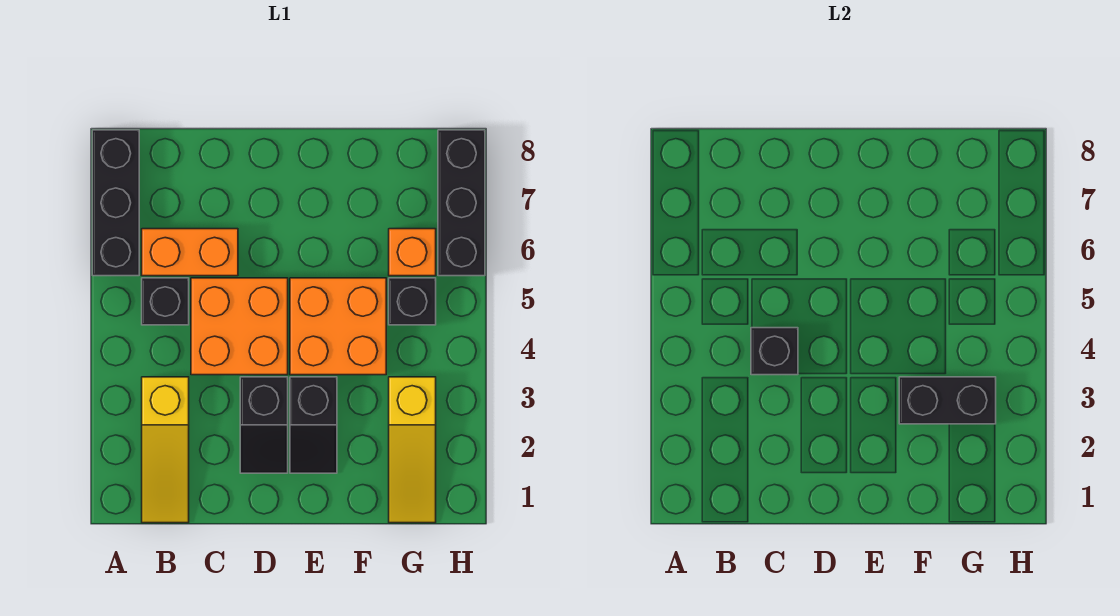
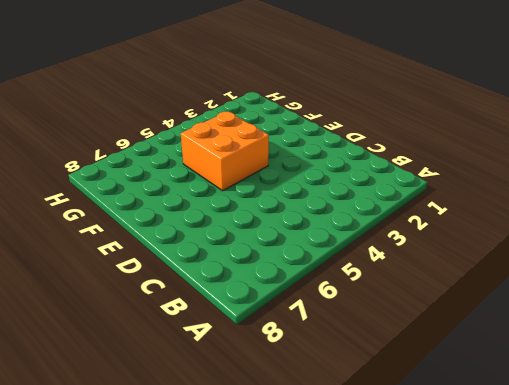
none -> black 1x3 brick [92,130,139,276]
none -> yellow 1x3 slope [142,377,189,523]
none -> black 1x1 brick [142,278,189,325]

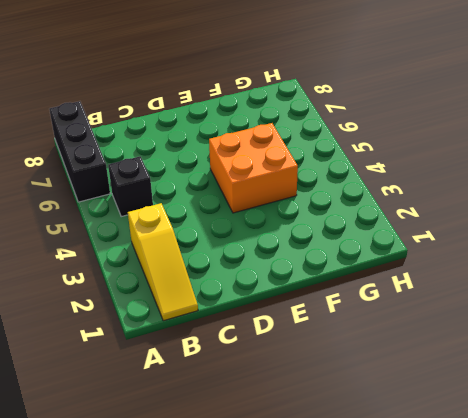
none -> orange 1x2 brick [142,229,238,276]
none -> orange 2x2 brick [191,278,288,375]
none -> black 1x2 slope [240,377,288,473]

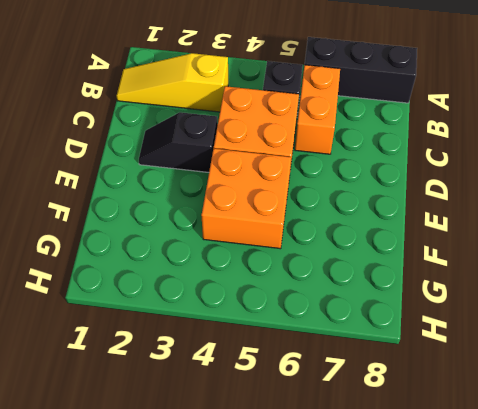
none -> black 1x2 slope [290,377,337,473]
none -> yellow 1x3 slope [389,377,436,523]
none -> black 1x1 brick [389,278,436,325]

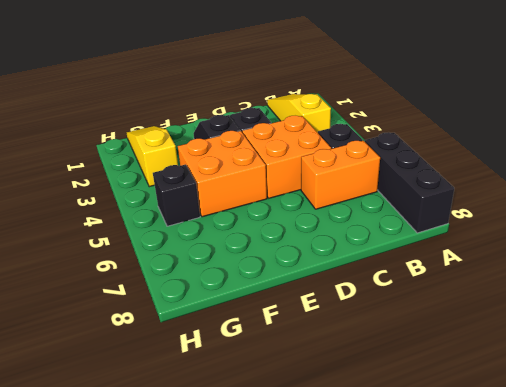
none -> orange 1x1 brick [389,229,436,276]
none -> black 1x3 brick [438,130,485,276]
none -> black 1x1 brick [751,328,798,375]

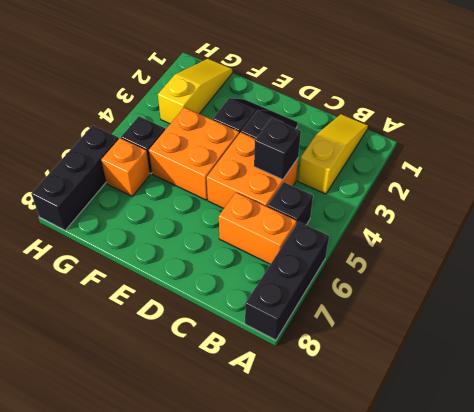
none -> black 1x2 brick [899,377,996,424]

